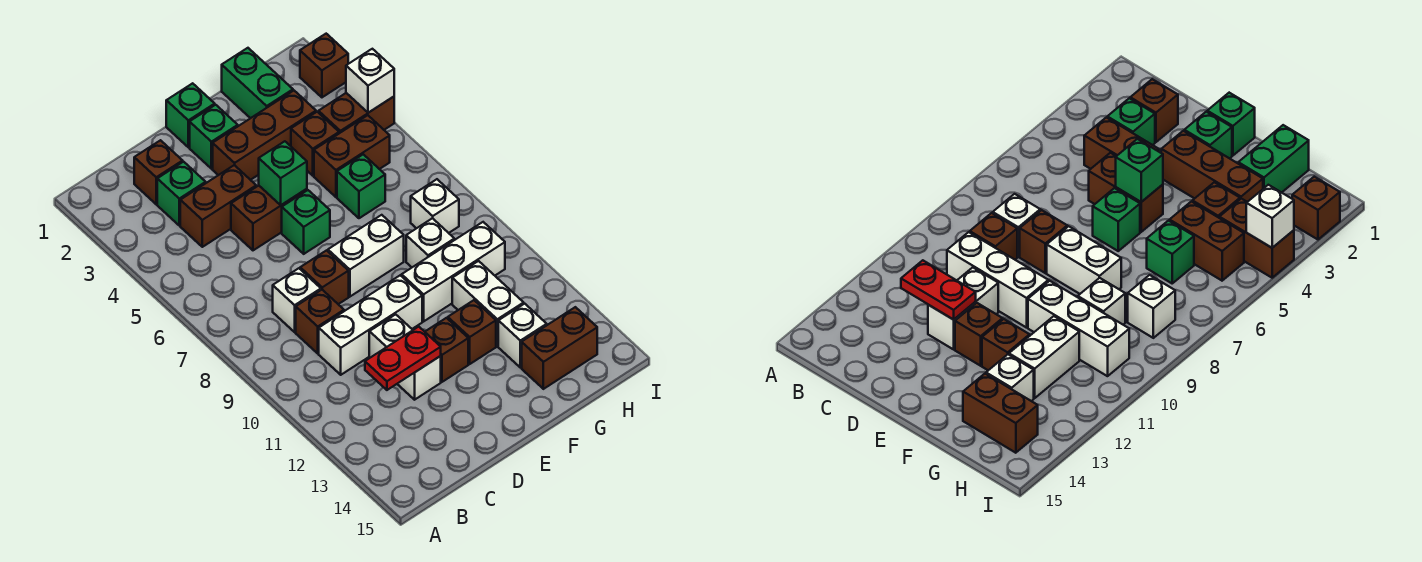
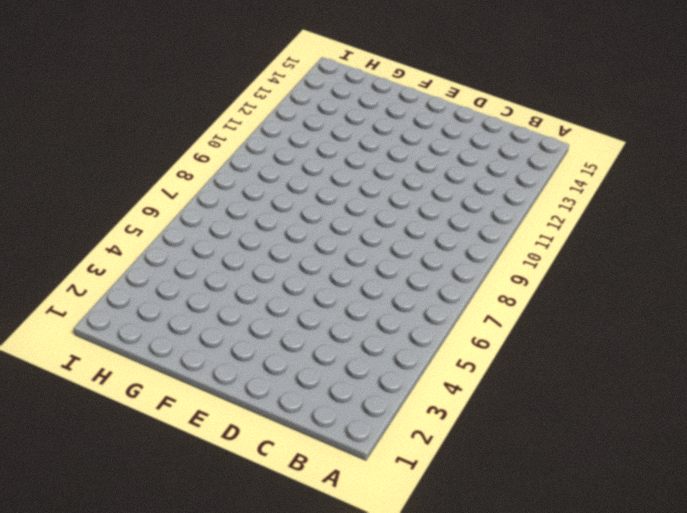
none -> brown 1x1 brick [134,140,183,204]
none -> green 1x1 brick [157,162,206,226]
none -> brown 1x2 brick [180,165,256,247]
none -> white 1x1 brick [273,268,321,332]

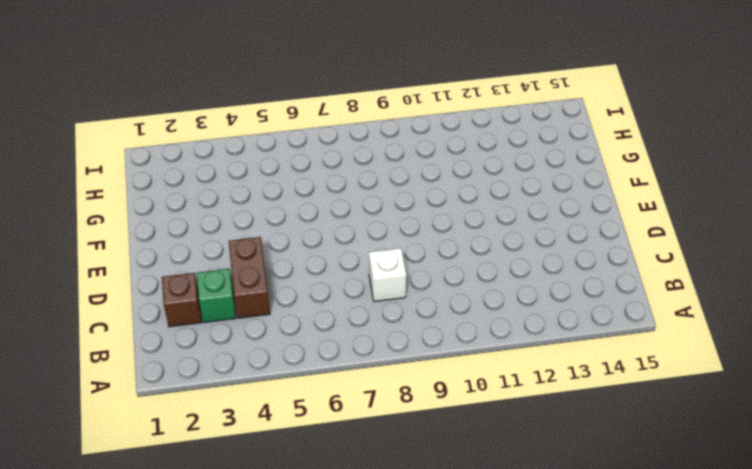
none -> brown 1x1 brick [296,290,344,353]
none -> white 1x3 brick [319,275,422,375]
none -> brown 1x2 brick [231,186,307,250]
none -> brown 1x1 brick [300,251,349,304]

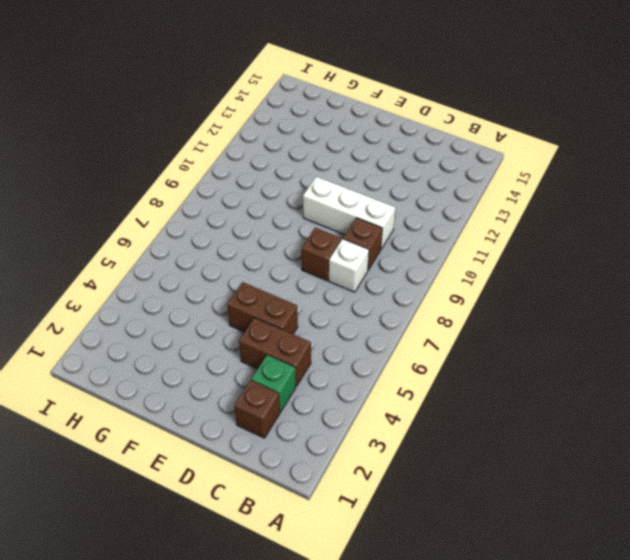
none -> white 1x2 brick [369,314,441,400]
none -> green 1x1 brick [166,83,215,147]
none -> green 1x1 brick [190,105,238,169]
none -> brown 1x3 brick [213,91,316,180]

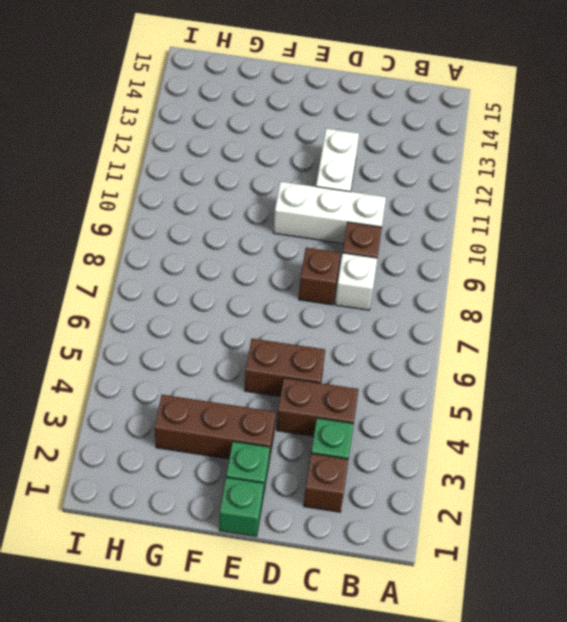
none -> green 1x1 brick [282,190,330,254]
none -> white 1x2 brick [328,215,404,297]
none -> brown 1x1 brick [425,318,468,382]
none -> white 1x3 brick [402,222,505,321]

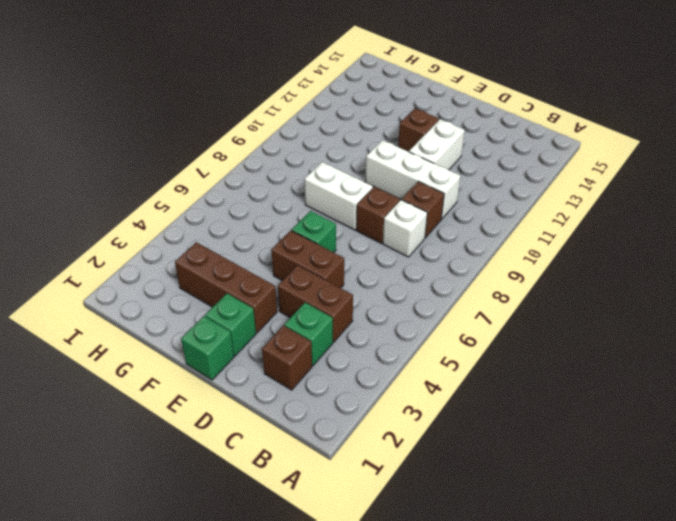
none -> white 1x3 brick [402,222,505,321]
none -> brown 1x1 brick [448,300,496,364]
none -> green 1x2 brick [222,48,293,118]
none -> brown 1x1 brick [291,112,339,176]

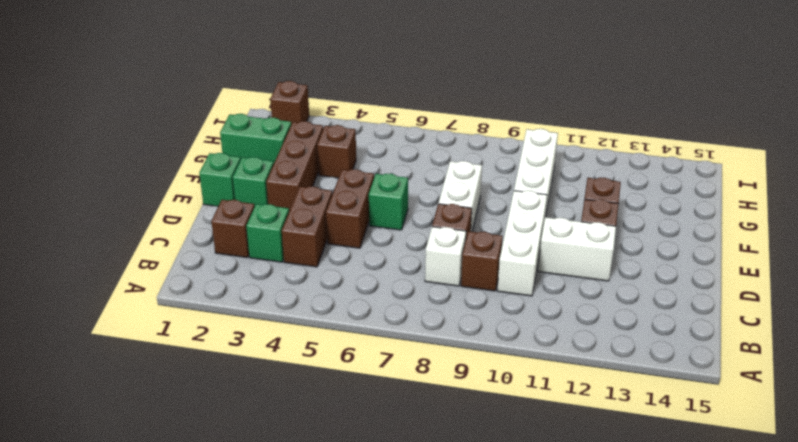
none -> brown 1x2 brick [314,115,390,197]
none -> green 1x1 brick [337,154,385,218]
none -> white 1x1 brick [406,218,454,267]
none -> white 1x2 brick [452,261,524,346]

